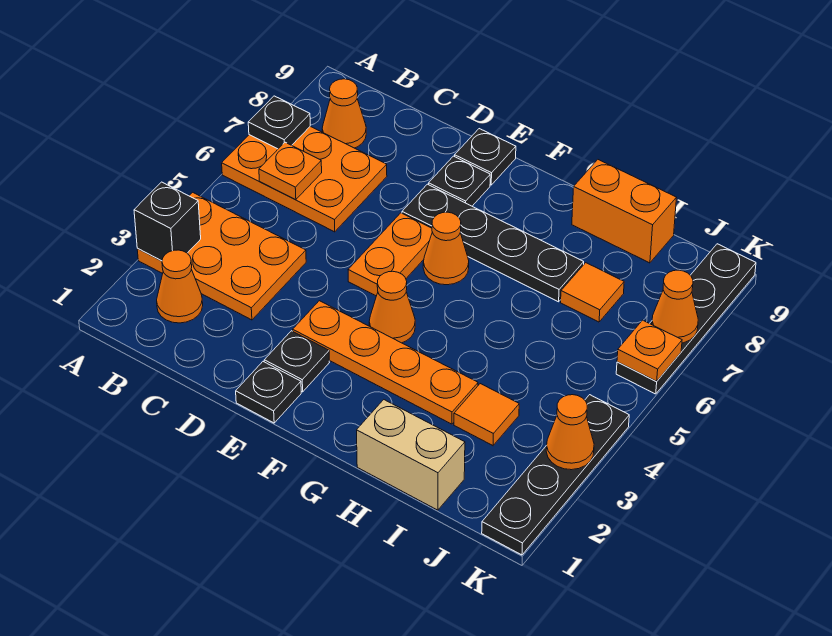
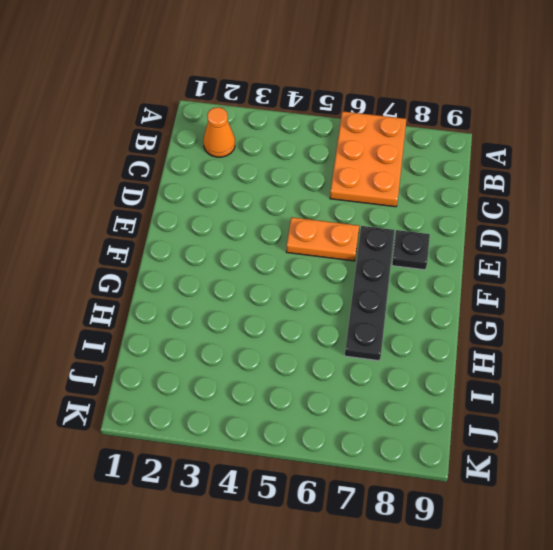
none -> orange 2x3 plate [137,192,306,320]
none -> orange 1x1 cone [322,79,366,148]
none -> black 1x1 plate [236,362,301,423]

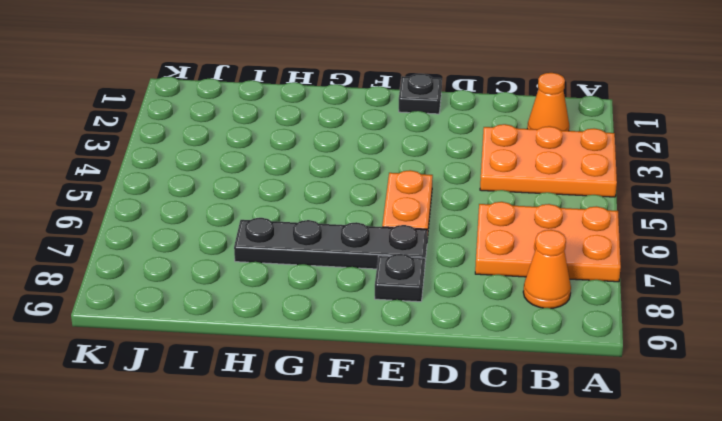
none -> black 1x1 plate [264,331,329,392]
none -> orange 1x4 plate [293,301,478,424]
none -> black 1x1 plate [455,129,516,185]

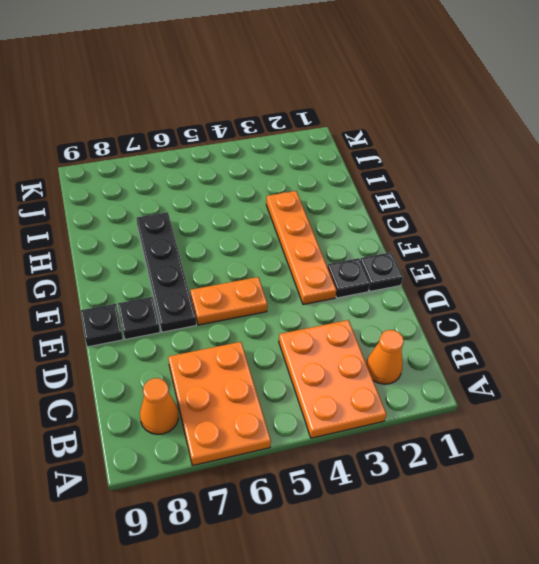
none -> orange 1x1 cone [369,271,415,343]
none -> orange 1x1 cone [423,212,469,285]
none -> tan 1x2 brick [357,400,465,510]

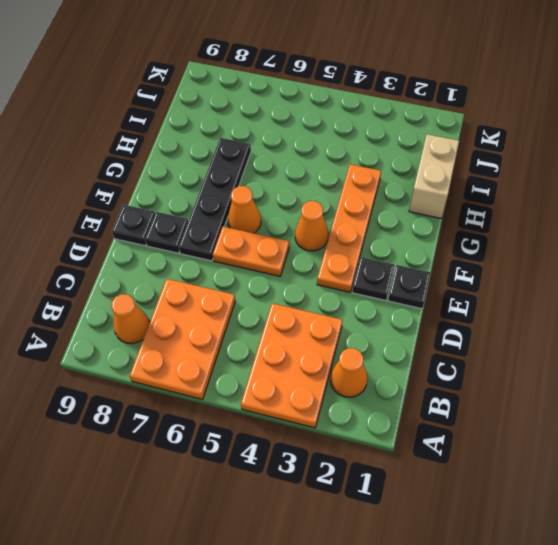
none -> orange 1x2 brick [572,160,676,263]
none -> orange 1x1 tile [454,384,519,445]
none -> orange 1x1 tile [561,263,624,322]

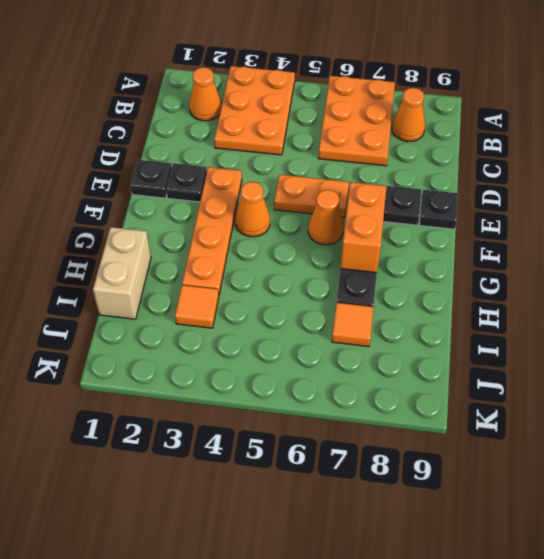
orange 1x2 brick [340,182,386,273] -> orange 1x2 brick moved to [572,160,676,263]
none -> black 1x4 plate [482,395,629,555]
none -> black 1x4 plate [616,244,756,394]
none -> black 1x1 brick [134,182,201,261]

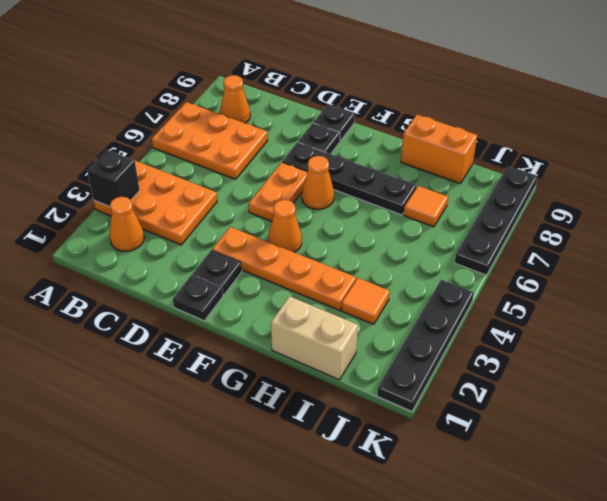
none -> black 1x1 plate [248,96,310,149]
none -> orange 1x1 plate [259,142,322,200]
none -> orange 1x1 cone [546,395,594,470]

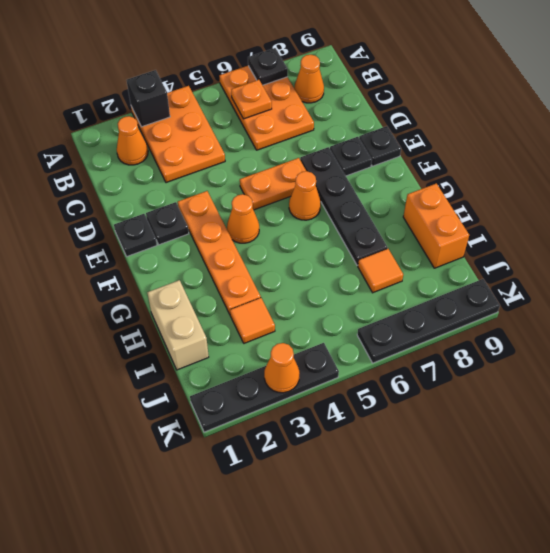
none -> orange 1x1 plate [617,320,682,381]
none -> orange 1x1 cone [652,270,698,343]

